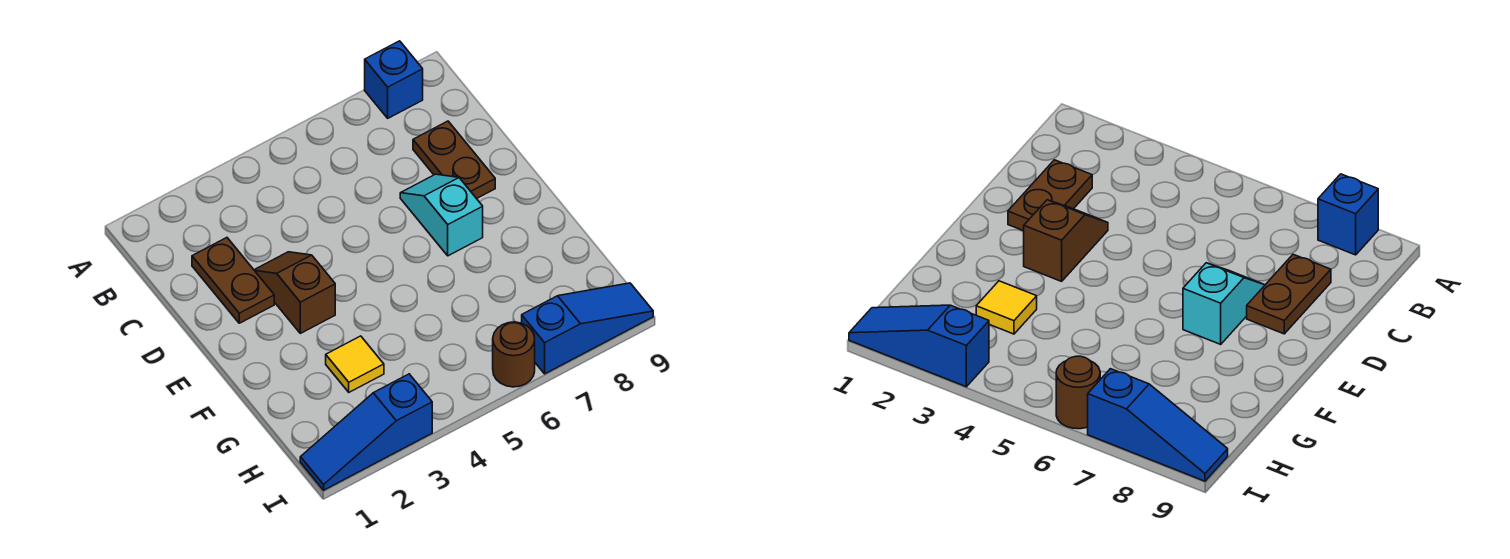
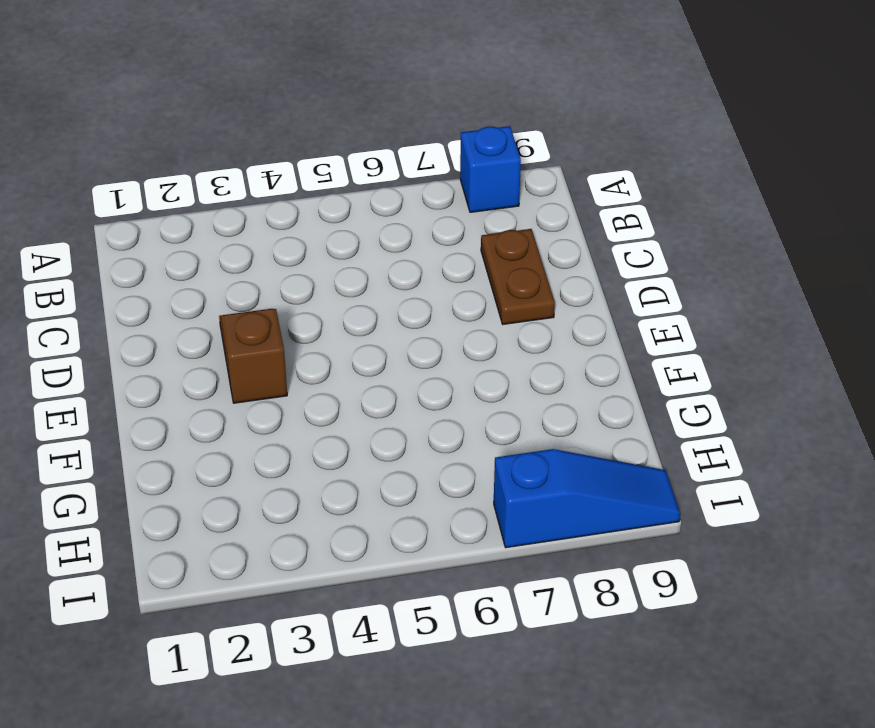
none -> brown 1x2 plate [192,238,274,323]
none -> cyan 1x2 slope [400,174,483,256]

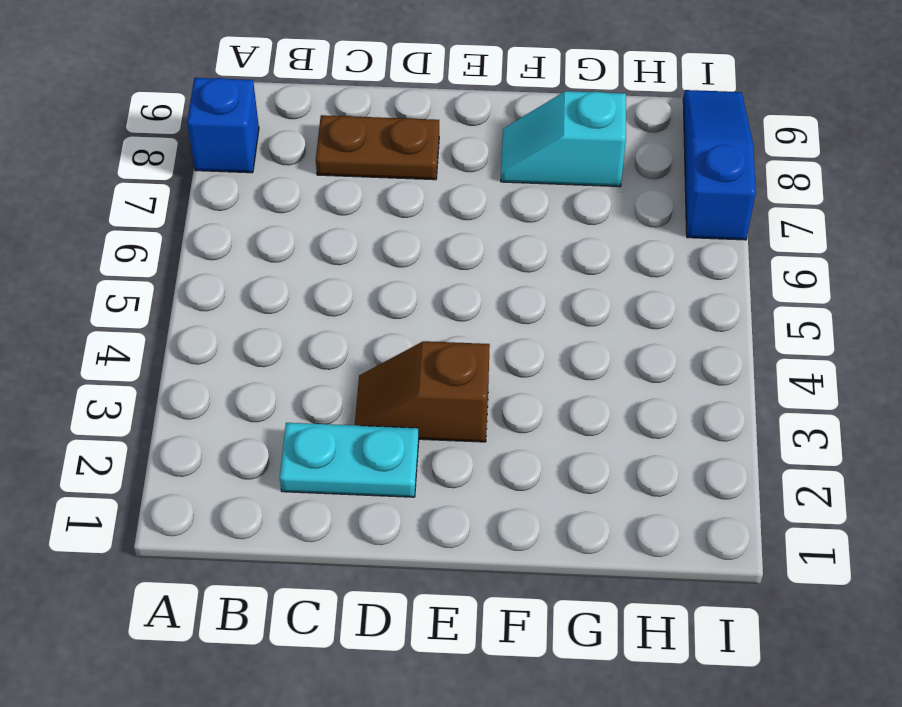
cyan 1x2 plate [280,423,419,497] -> brown 1x2 plate [192,238,274,323]
cyan 1x2 slope [501,91,626,187] -> cyan 1x2 slope moved to [400,174,483,256]
none -> yellow 1x1 tile [326,336,384,392]
none -> blue 1x3 slope [300,374,432,490]

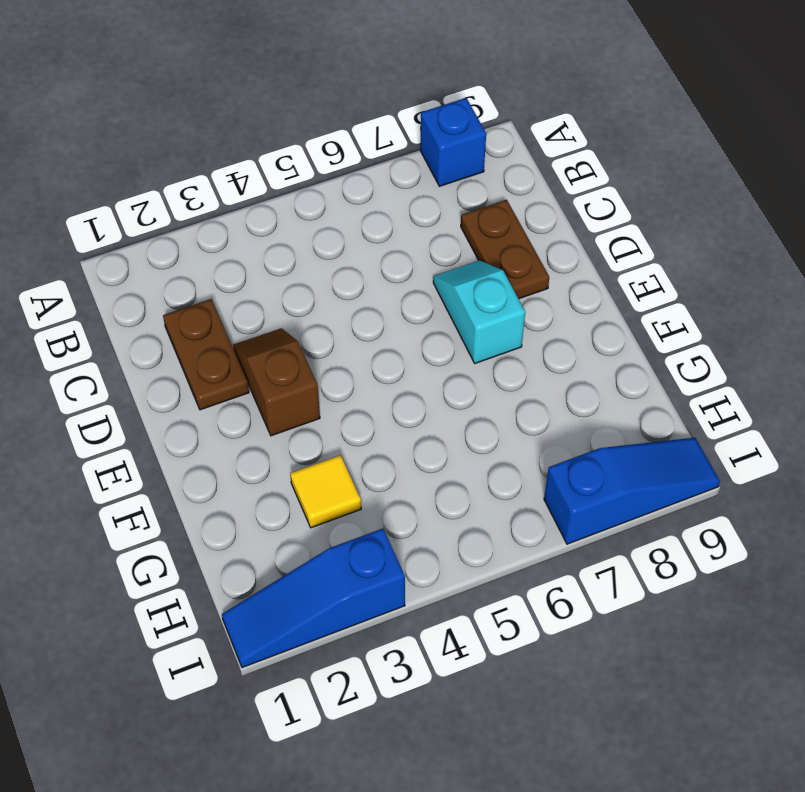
none -> brown 1x1 round brick [493,322,535,387]

